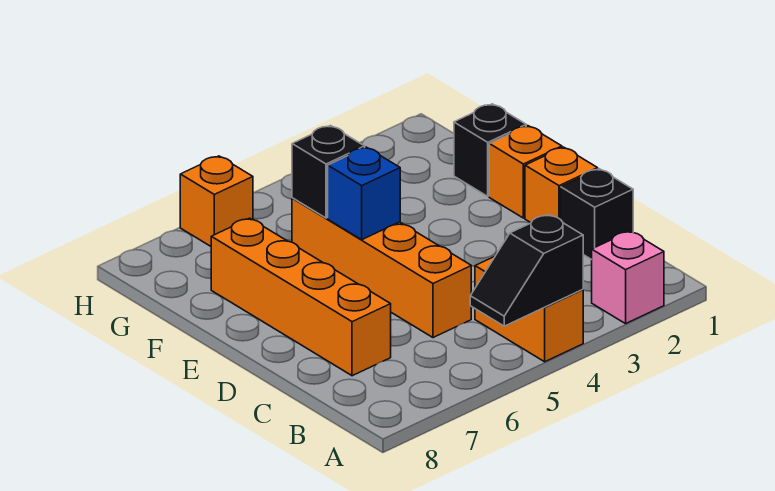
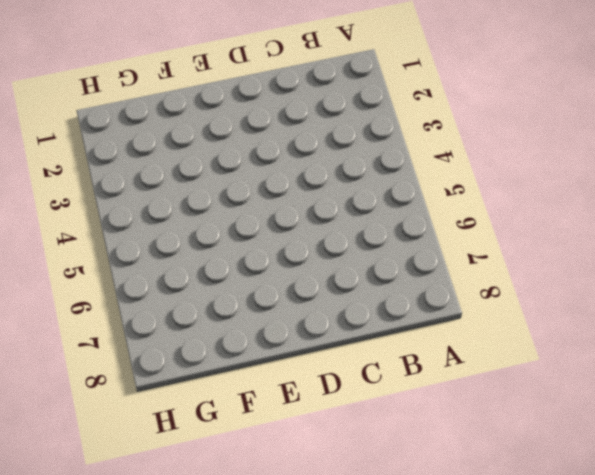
none -> pink 1x1 brick [592,231,664,324]
none -> orange 1x2 brick [475,257,583,362]
none -> black 1x1 brick [561,169,633,260]

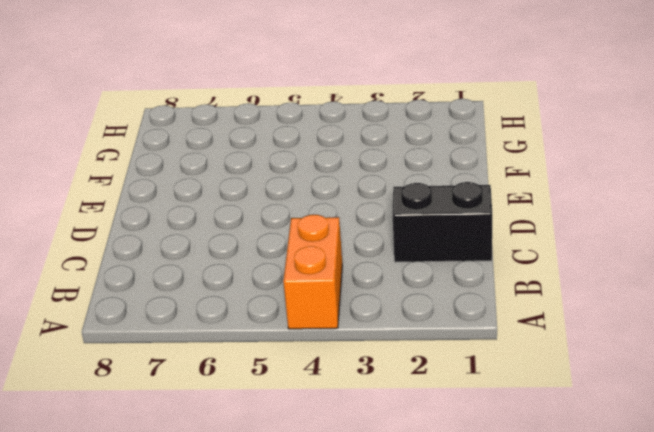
black 1x2 brick [393,182,492,262] -> black 1x1 brick [561,169,633,260]
none -> pink 1x1 brick [592,231,664,324]
none -> orange 1x4 brick [292,198,471,338]
none -> orange 1x4 brick [211,218,391,376]

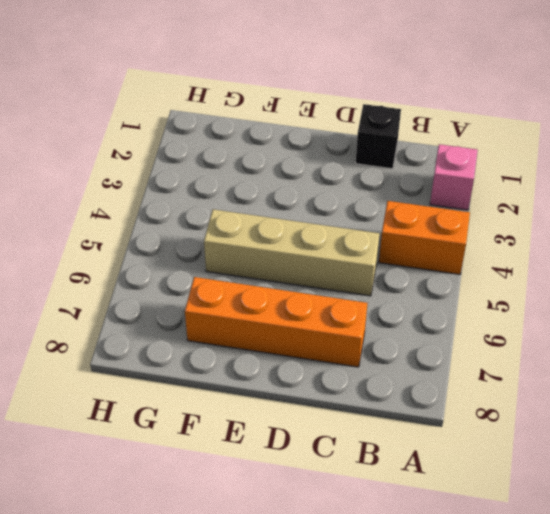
tan 1x4 brick [204,209,380,296] -> orange 1x4 brick [292,198,471,338]
none -> orange 1x1 brick [525,147,598,223]
none -> orange 1x1 brick [489,126,562,218]
none -> black 1x1 brick [454,104,526,196]

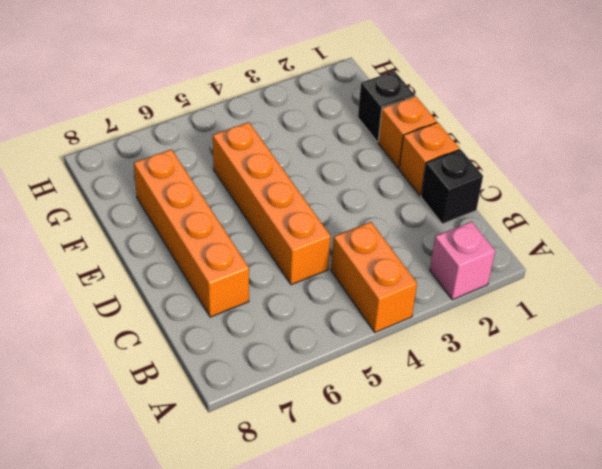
none -> orange 1x1 brick [180,156,253,246]
none -> black 1x2 slope [470,215,583,326]
none -> blue 1x1 brick [328,147,400,240]

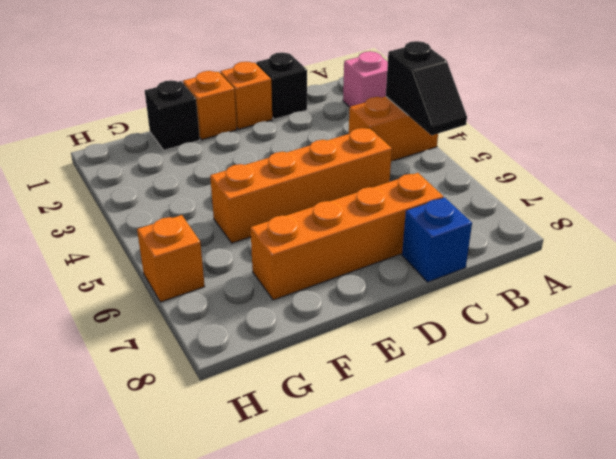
blue 1x1 brick [402,198,472,282] -> blue 1x1 brick moved to [328,147,400,240]
none -> black 1x1 brick [292,126,365,218]

